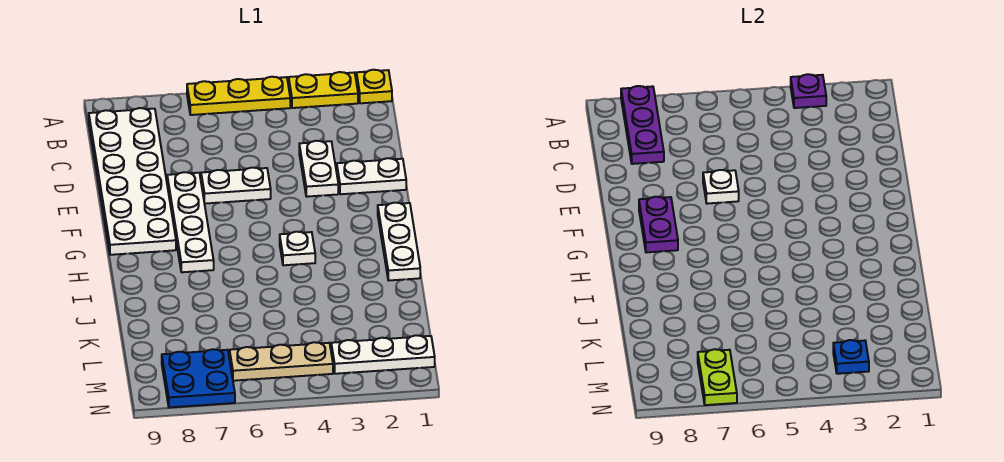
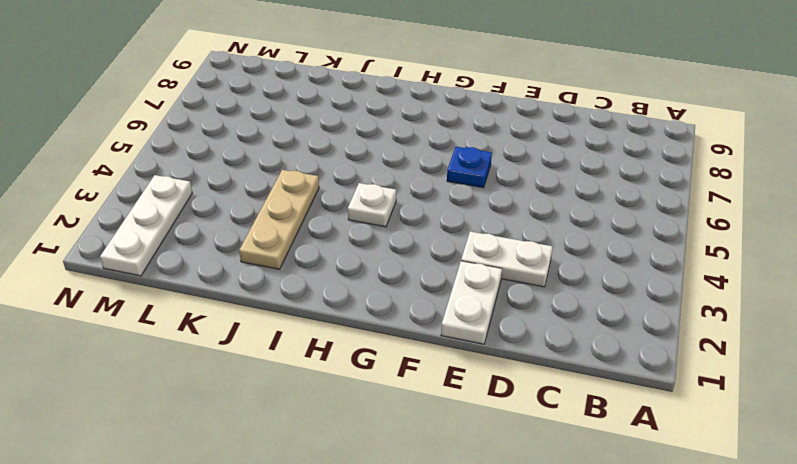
blue 1x1 plate [447,147,492,188] -> blue 1x1 plate moved to [833,340,869,374]
tan 1x3 plate [239,170,319,269] -> tan 1x3 plate moved to [230,342,333,381]
none -> yellow 1x1 plate [356,70,392,103]
none -> yellow 1x2 plate [289,72,358,108]
none -> yellow 1x3 plate [187,77,290,115]

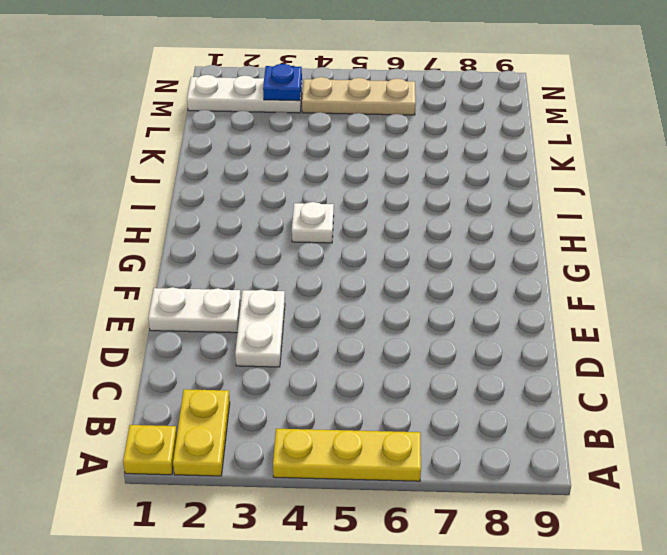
yellow 1x2 plate [173,389,230,476] -> yellow 1x2 plate turned to [289,72,358,108]
none -> white 2x6 plate [89,108,176,255]
none -> white 1x2 plate [201,168,271,204]
none -> white 1x4 plate [167,172,214,272]

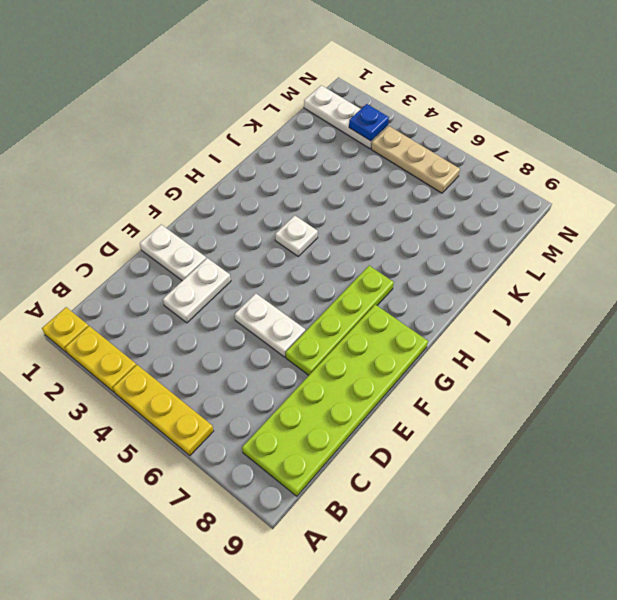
lime 2x6 plate [242,305,428,496] -> white 2x6 plate [89,108,176,255]
lime 1x4 plate [286,266,394,375] -> white 1x4 plate [167,172,214,272]
none -> white 1x3 plate [378,203,420,281]
none -> blue 2x2 plate [162,349,235,407]
none -> purple 1x1 plate [791,74,826,108]

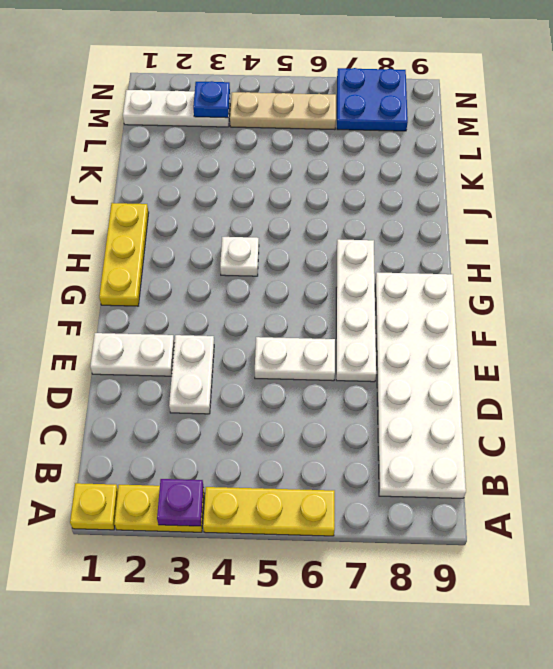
yellow 1x3 plate [99,203,149,306] -> white 1x3 plate [378,203,420,281]
none -> purple 1x3 plate [621,86,664,164]
none -> white 1x1 plate [703,170,739,204]
none -> purple 1x2 plate [639,197,678,252]

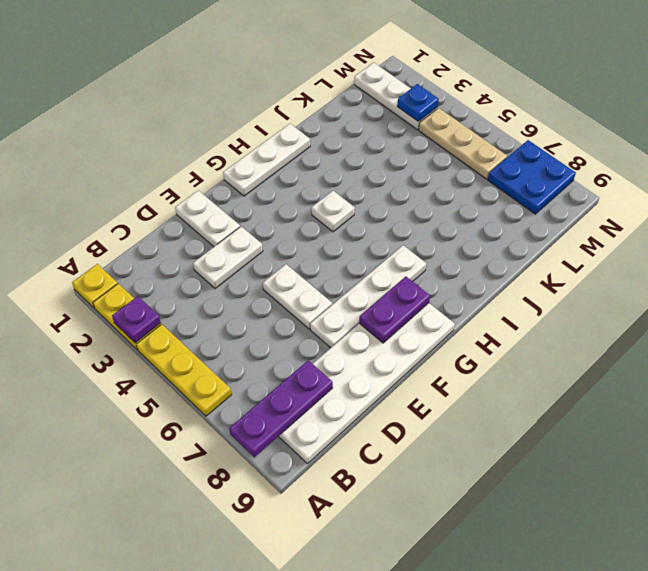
none -> white 1x1 plate [703,170,739,204]
none -> lime 1x2 plate [698,349,737,405]

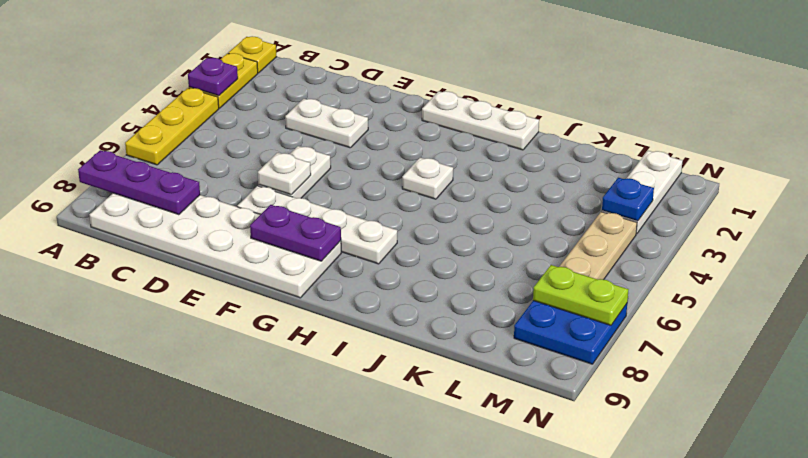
none -> white 1x2 plate [337,158,406,194]

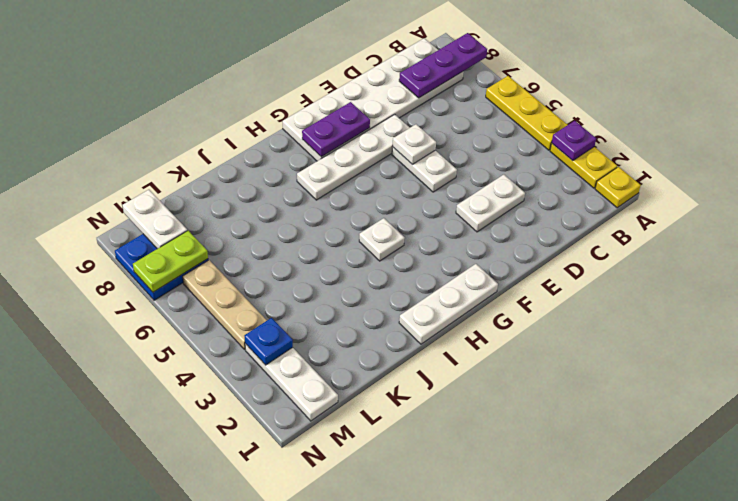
white 1x2 plate [123,190,187,249] -> white 1x2 plate moved to [337,158,406,194]

